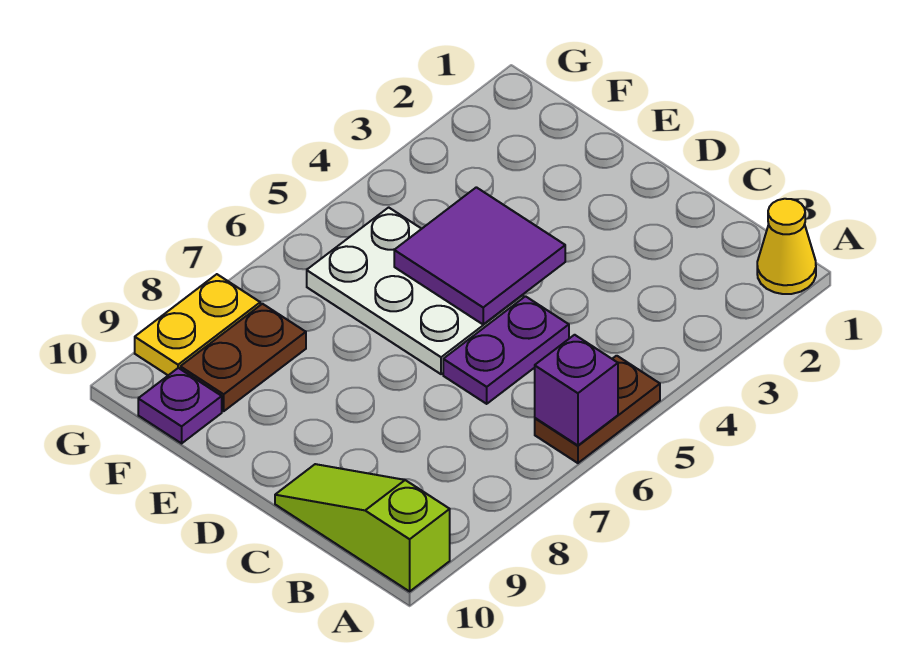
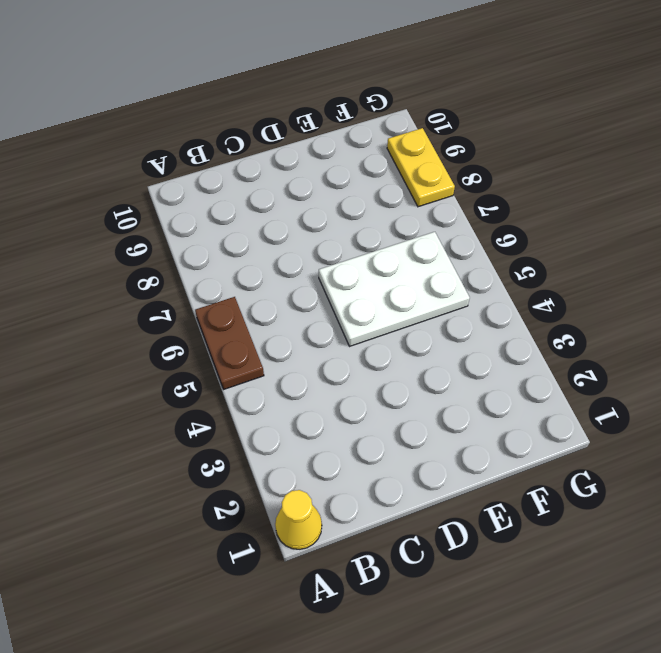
none -> lime 1x3 slope [275,464,450,591]
none -> purple 1x2 plate [443,296,569,404]

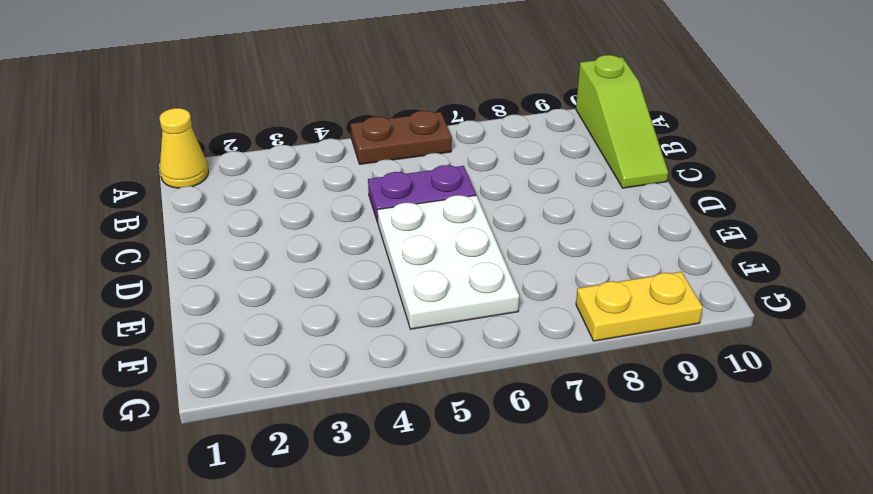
none -> brown 1x2 plate [180,304,306,411]
none -> purple 1x1 plate [138,368,222,443]

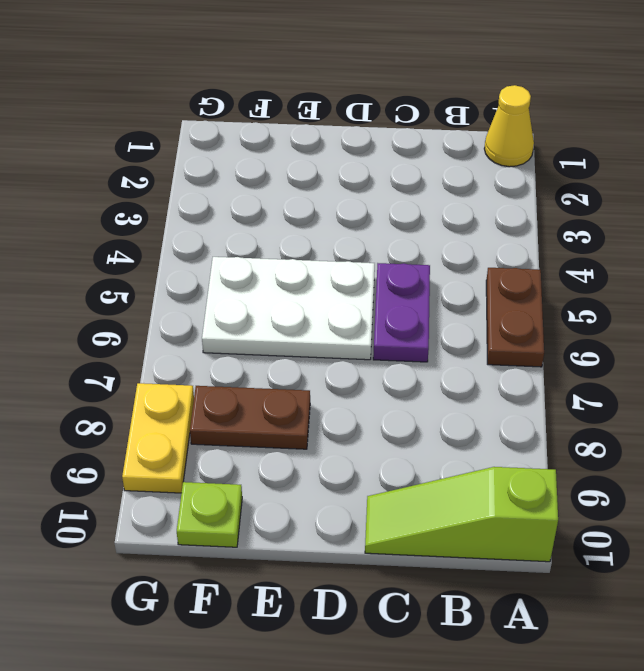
brown 1x2 plate [190,386,310,449] -> brown 1x2 plate turned to [180,304,306,411]
lime 1x1 plate [177,482,242,547] -> purple 1x1 plate [138,368,222,443]
none -> purple 1x1 brick [535,335,618,445]
none -> purple 2x2 tile [394,187,565,325]

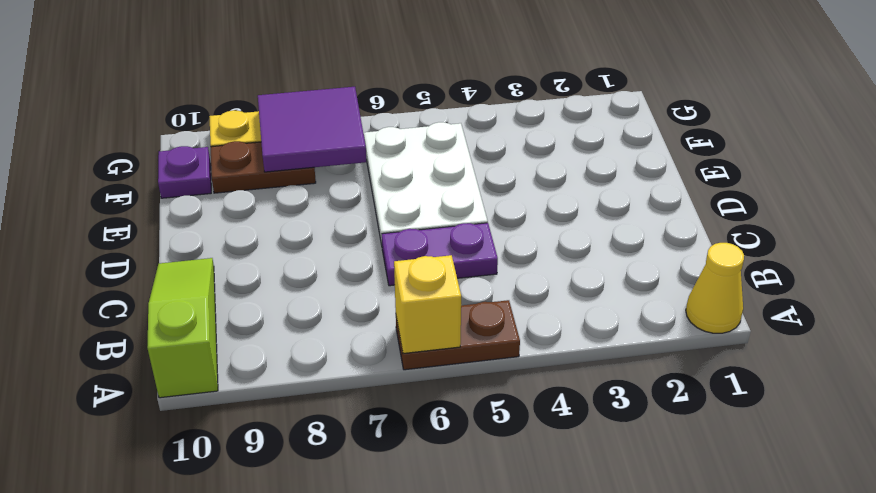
yellow 1x1 brick [394,255,461,354] -> purple 1x1 brick [535,335,618,445]
purple 2x2 tile [258,87,366,172] -> purple 2x2 tile moved to [394,187,565,325]

